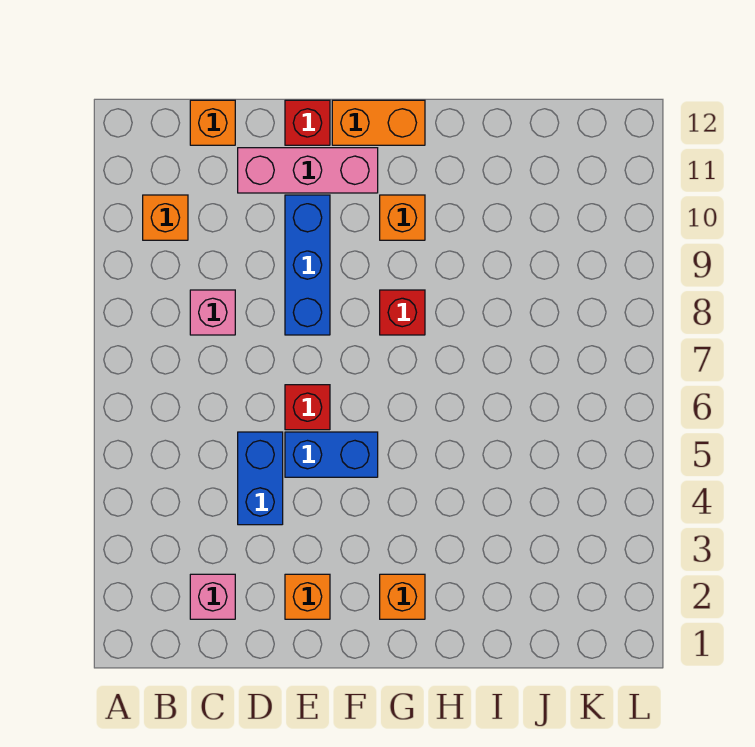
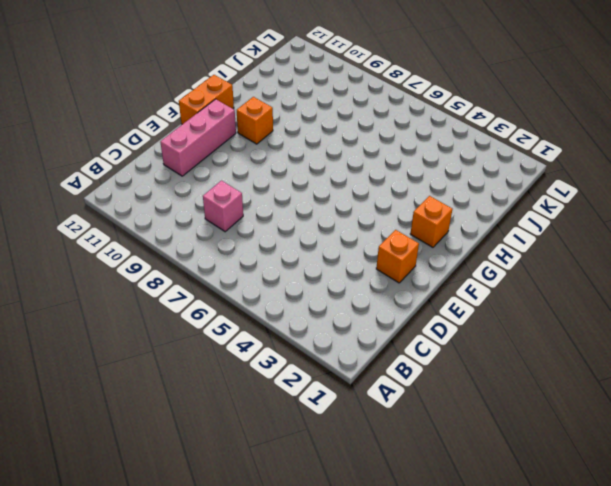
none -> orange 1x1 brick [143,195,188,240]
none -> pink 1x1 brick [190,574,235,619]
none -> orange 1x1 brick [190,100,235,145]

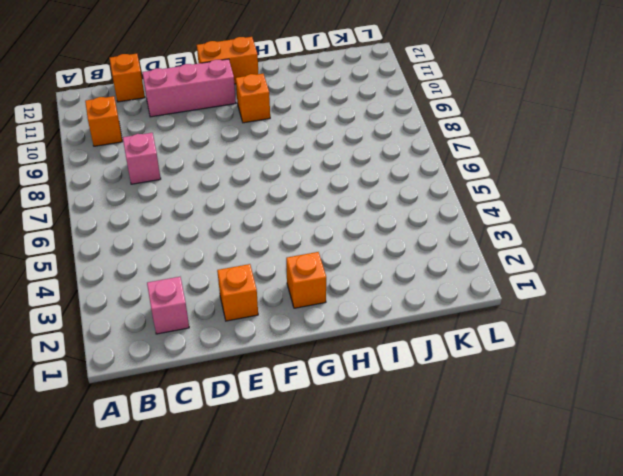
none -> blue 1x2 brick [238,432,283,525]
none -> blue 1x2 brick [285,432,378,477]
none -> red 1x1 brick [285,385,330,430]

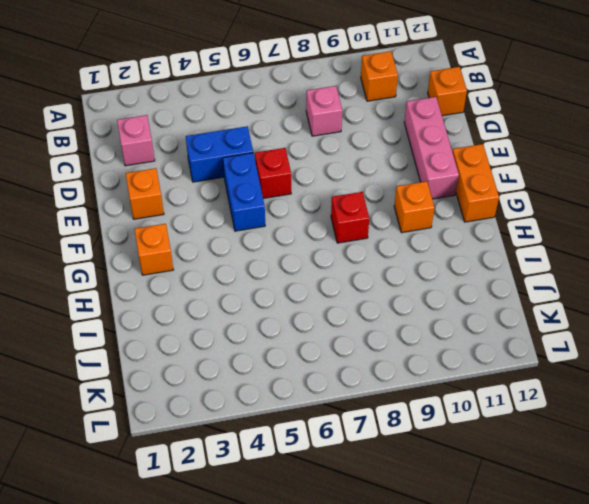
none -> blue 1x3 brick [285,195,330,335]
none -> red 1x1 brick [285,100,330,145]

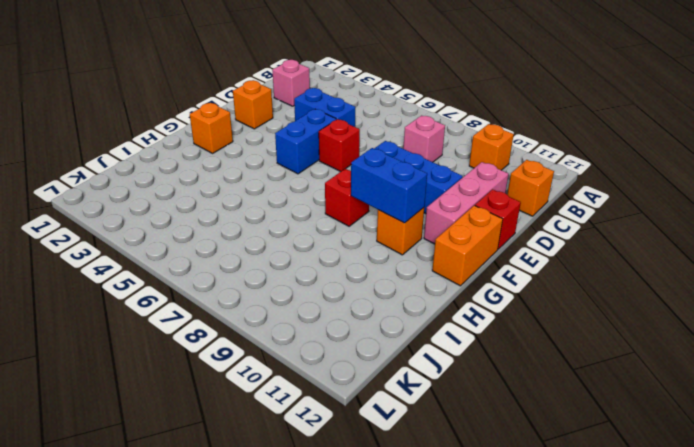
blue 1x2 brick [351,148,427,223] -> none

